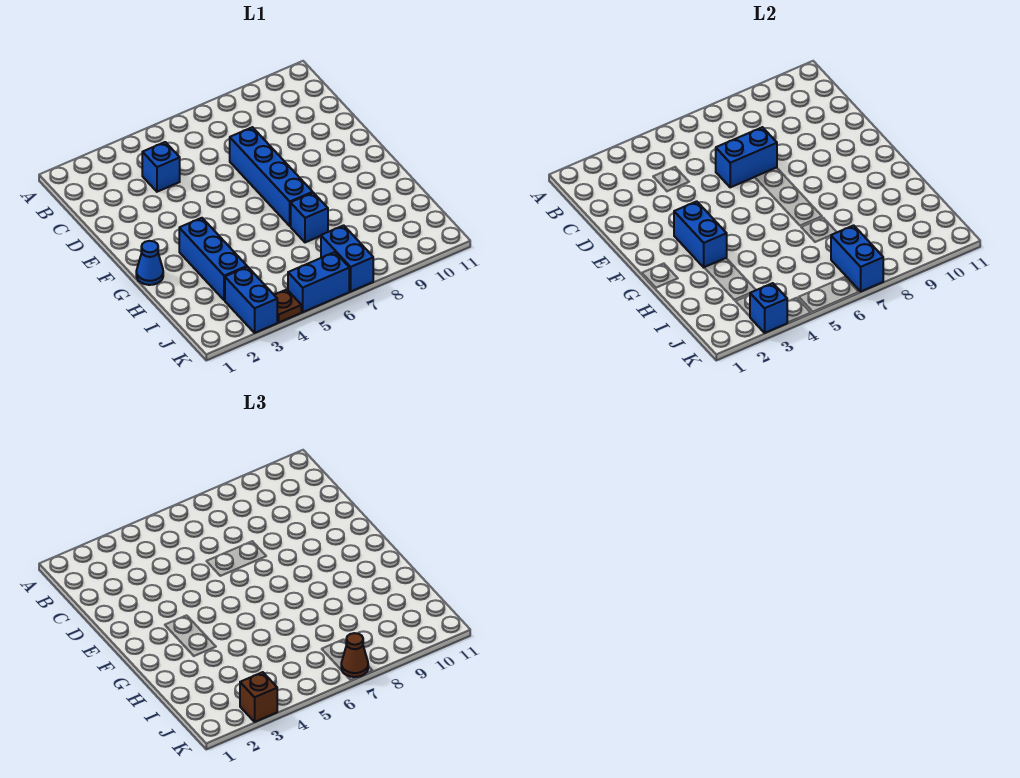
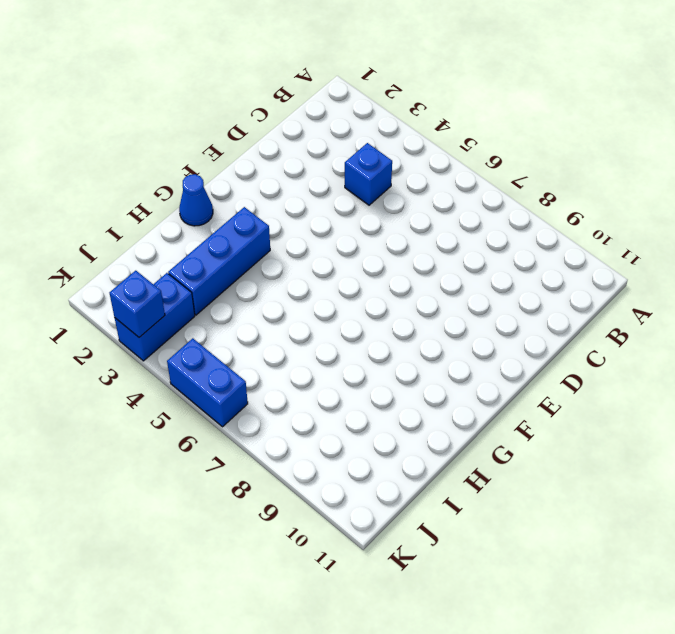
none -> blue 1x4 brick [230,127,313,226]
none -> blue 1x1 brick [291,193,328,242]
none -> blue 1x2 brick [321,225,373,291]

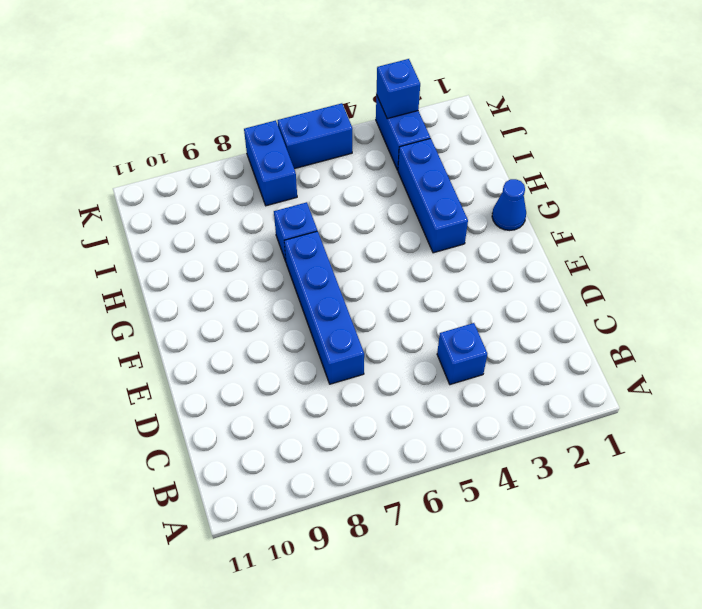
none -> brown 1x1 plate [275,290,301,322]
none -> blue 1x2 brick [716,127,777,187]
none -> blue 1x2 brick [674,201,727,267]

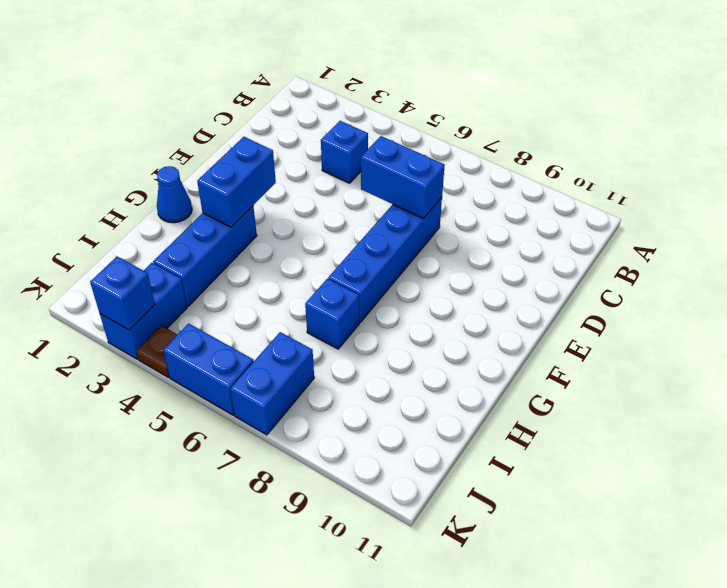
none -> blue 1x2 brick [831,225,883,291]
none -> brown 1x1 brick [240,672,277,722]
none -> brown 1x1 cone [341,633,368,677]

